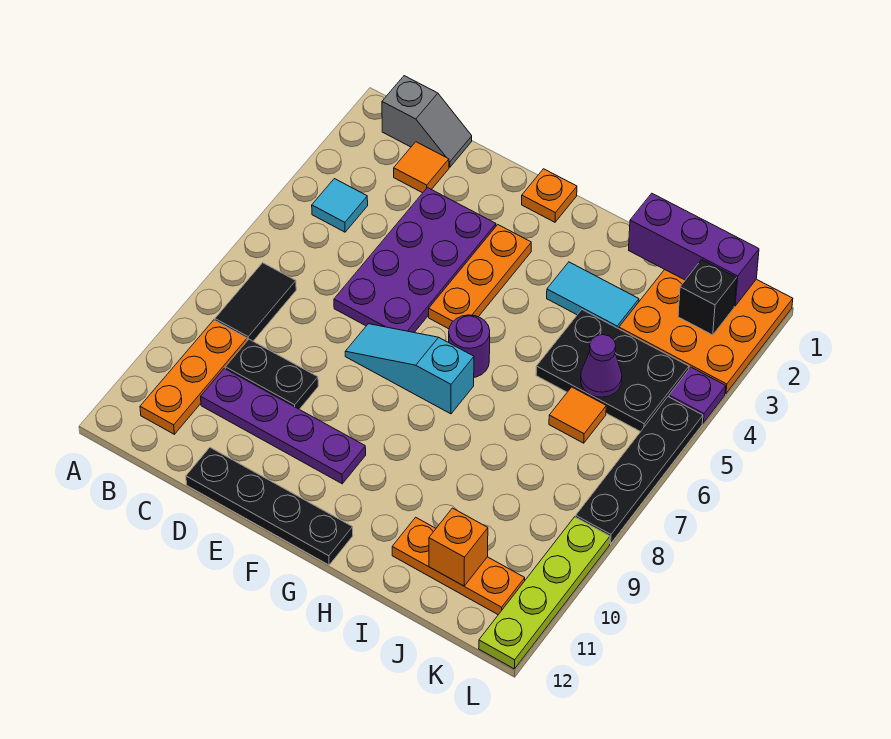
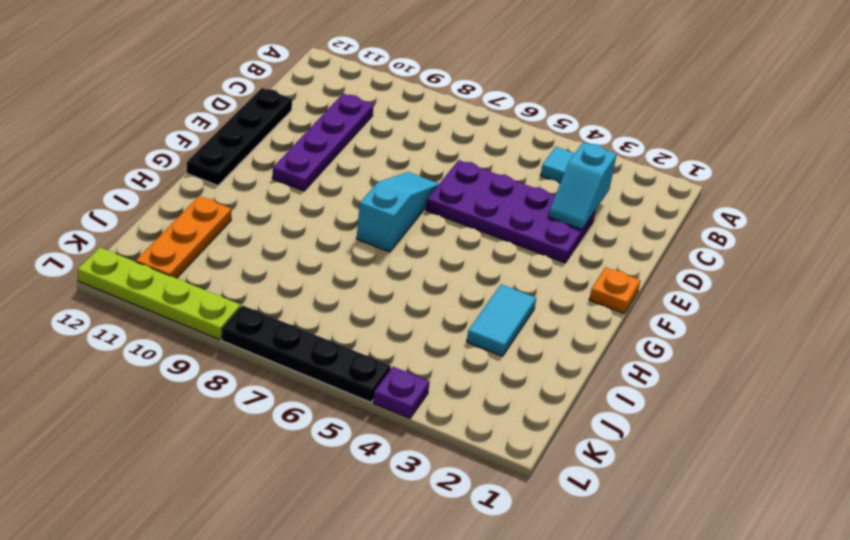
cyan 1x2 slope [548,142,617,230] -> none
none -> grey 1x2 slope [382,76,472,167]
none -> black 1x2 tile [215,263,296,341]
none -> orange 1x3 plate [140,320,247,434]

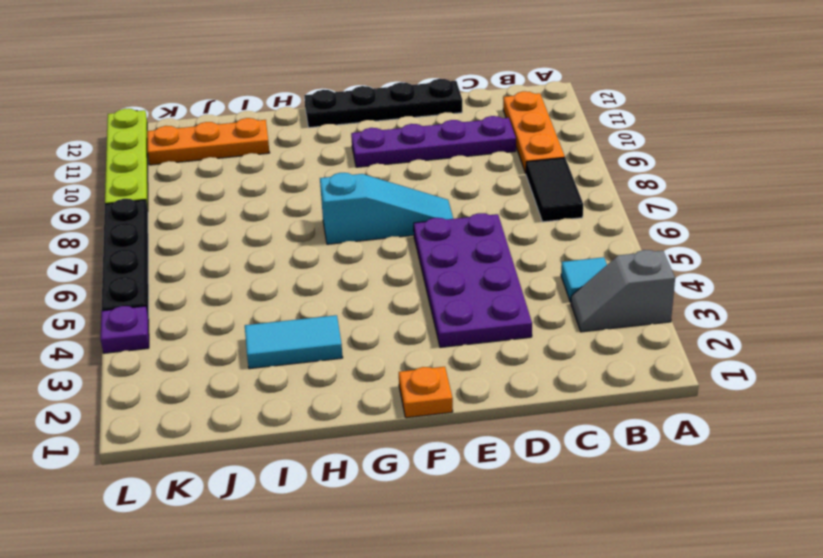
grey 1x2 slope [571,250,675,332] -> grey 1x2 slope moved to [382,76,472,167]
none -> orange 1x1 tile [394,142,449,193]
none -> black 1x2 plate [225,339,318,409]
none -> orange 1x3 plate [429,225,531,329]

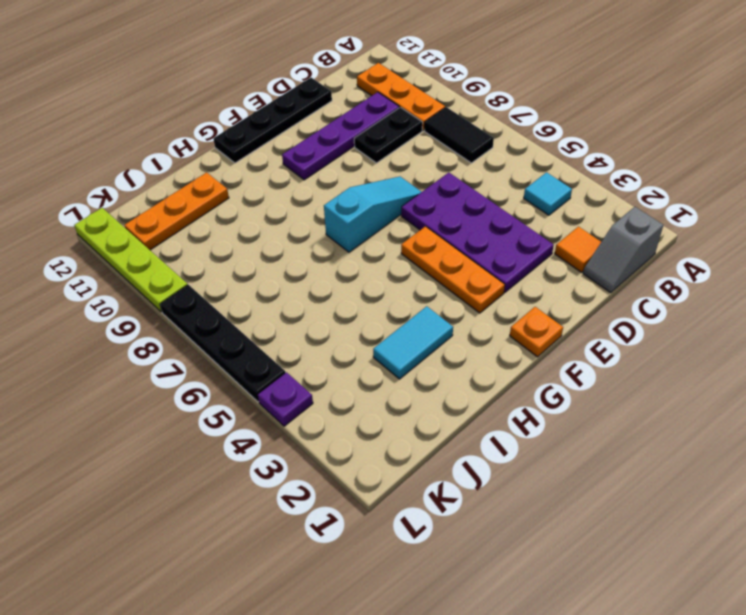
none -> purple 1x1 round brick [449,315,490,377]
none -> black 2x3 plate [536,310,689,432]
none -> orange 3x3 plate [619,270,793,393]

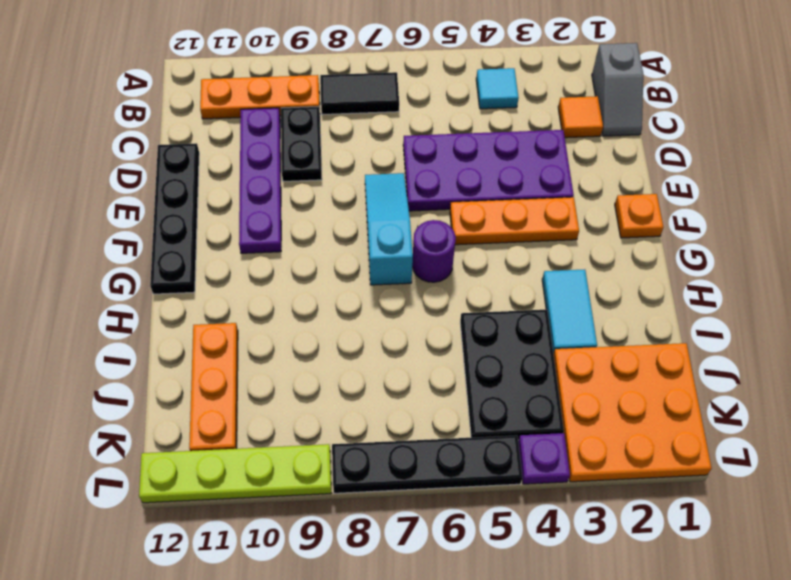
none -> orange 1x1 tile [549,387,606,443]
none -> purple 1x3 brick [629,193,759,306]
none -> purple 1x1 cone [581,335,622,397]

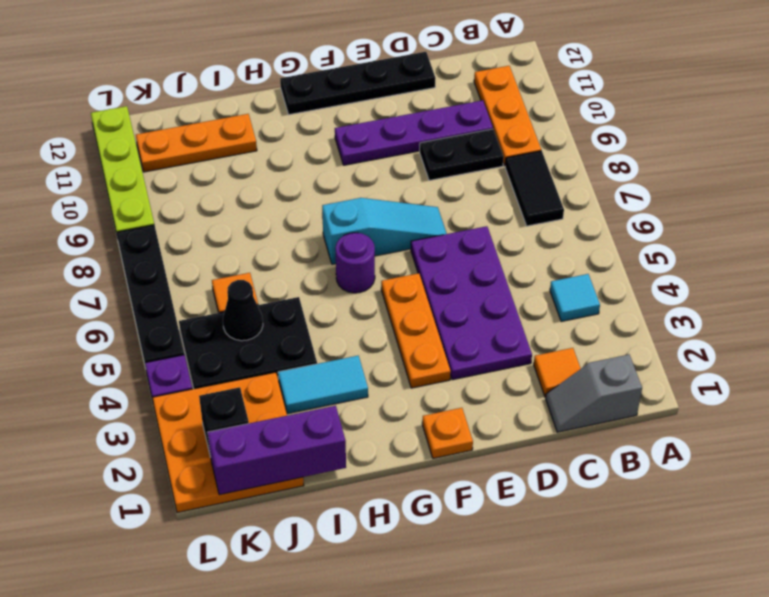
black 1x1 cone [223,280,263,341] -> purple 1x1 cone [581,335,622,397]
none -> orange 1x1 brick [429,508,488,586]

